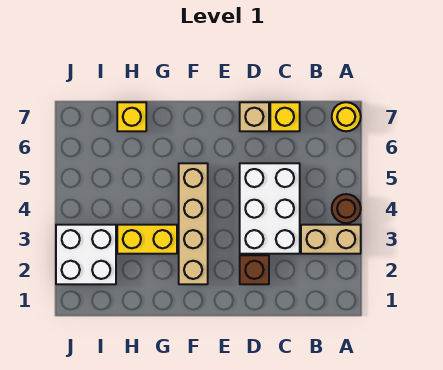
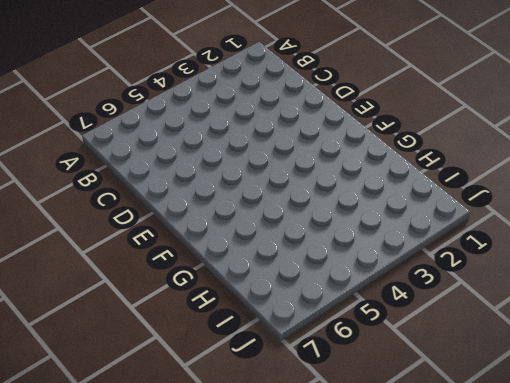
none -> tan 1x2 brick [301,225,361,254]
none -> brown 1x1 round brick [332,194,361,223]

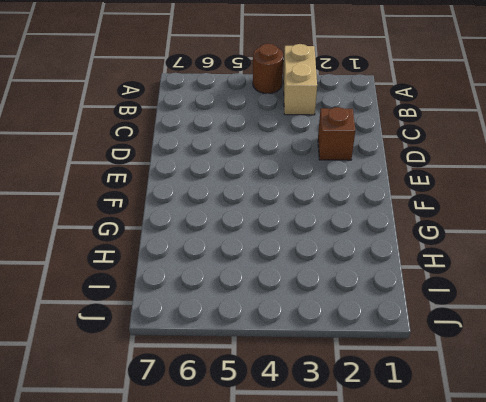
none -> yellow 1x1 round brick [332,102,361,131]
none -> white 2x3 brick [240,163,300,254]

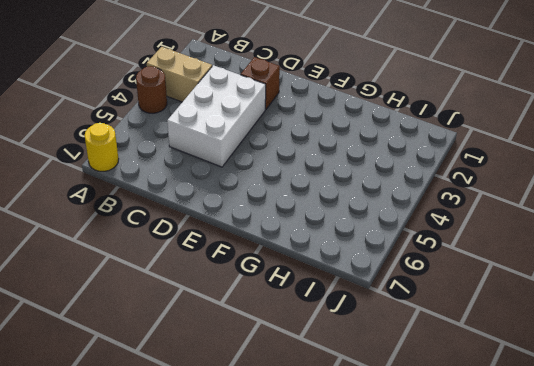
none -> yellow 1x1 brick [270,102,300,131]
none -> tan 1x1 brick [240,102,269,131]

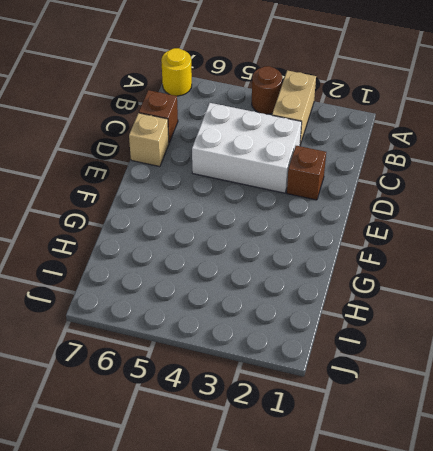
brown 1x1 brick [139,90,178,143] -> yellow 1x1 brick [270,102,300,131]
none -> tan 1x4 brick [179,163,208,284]
none -> yellow 1x2 brick [117,225,177,254]

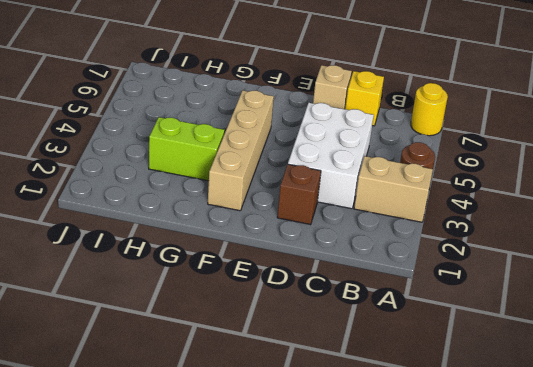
lime 1x2 brick [149,117,225,181] -> yellow 1x2 brick [117,225,177,254]
none -> yellow 1x1 brick [117,102,146,131]
none -> white 2x2 brick [56,225,116,284]

